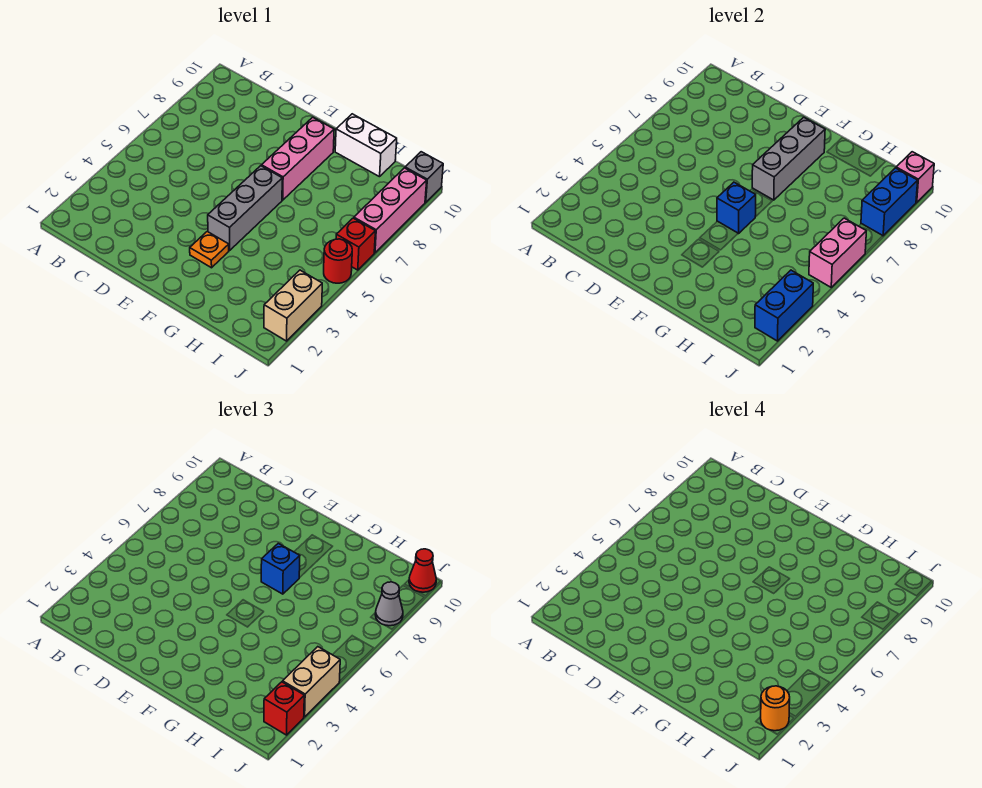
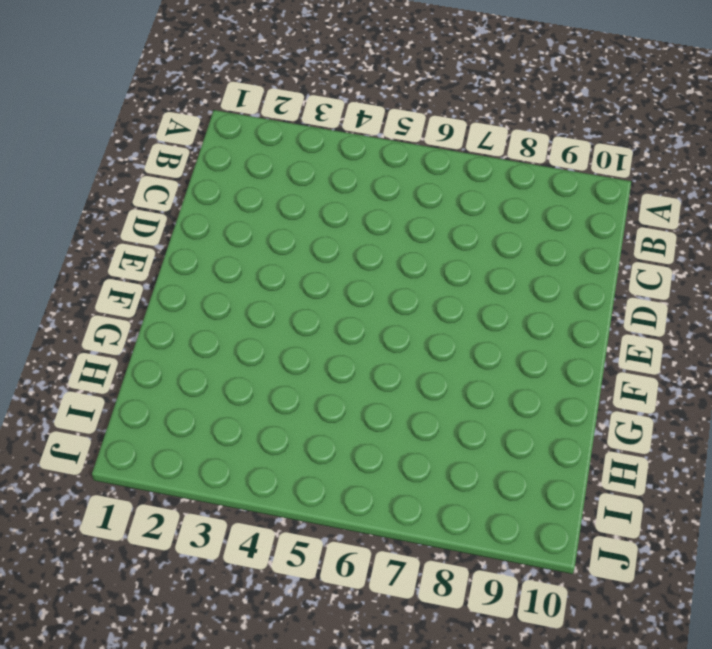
none -> orange 1x1 plate [190,232,229,268]
none -> grey 1x3 brick [208,166,282,250]
none -> pink 1x3 brick [262,117,334,200]

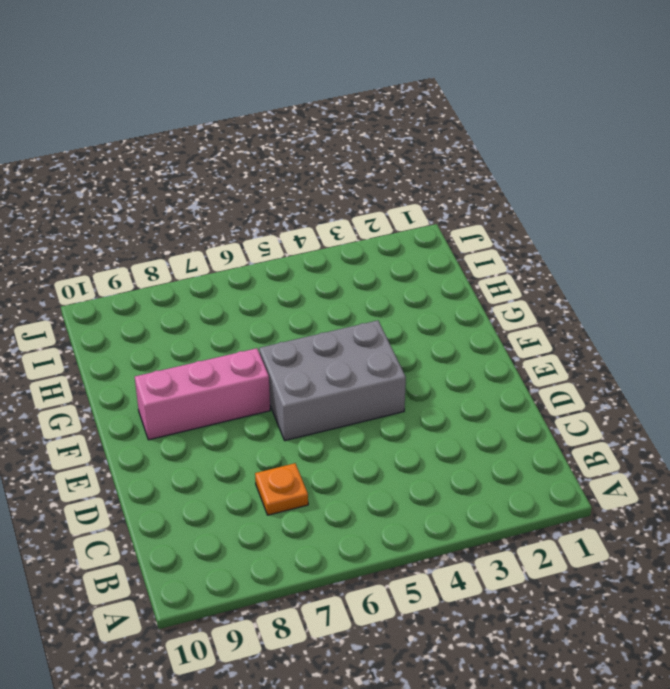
orange 1x1 plate [255,463,308,515] -> orange 1x1 plate moved to [190,232,229,268]
grey 2x3 brick [259,320,406,441] -> grey 1x3 brick [208,166,282,250]
none -> white 1x2 brick [335,114,397,177]
none -> tan 1x2 brick [264,270,322,341]
none -> red 1x1 round brick [324,239,352,283]

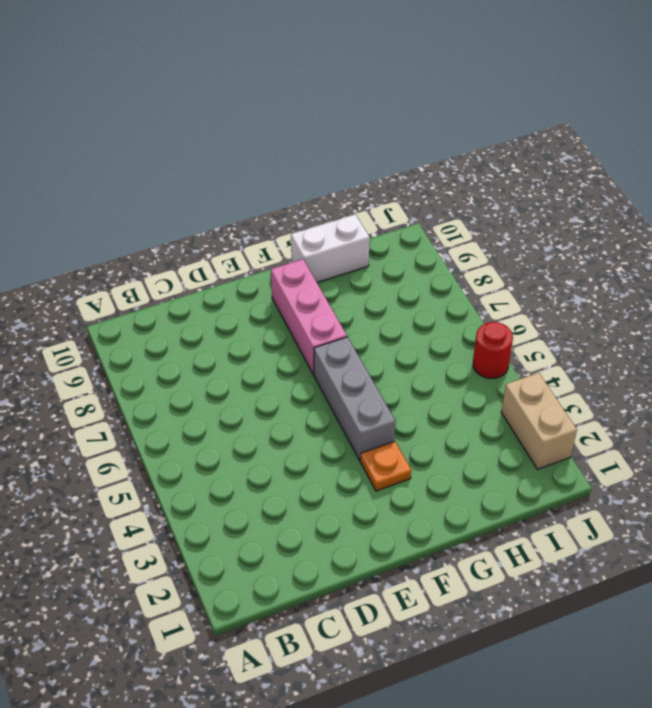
none -> red 1x1 brick [336,218,375,270]
none -> pink 1x3 brick [354,168,427,253]
none -> grey 1x1 brick [405,152,443,202]

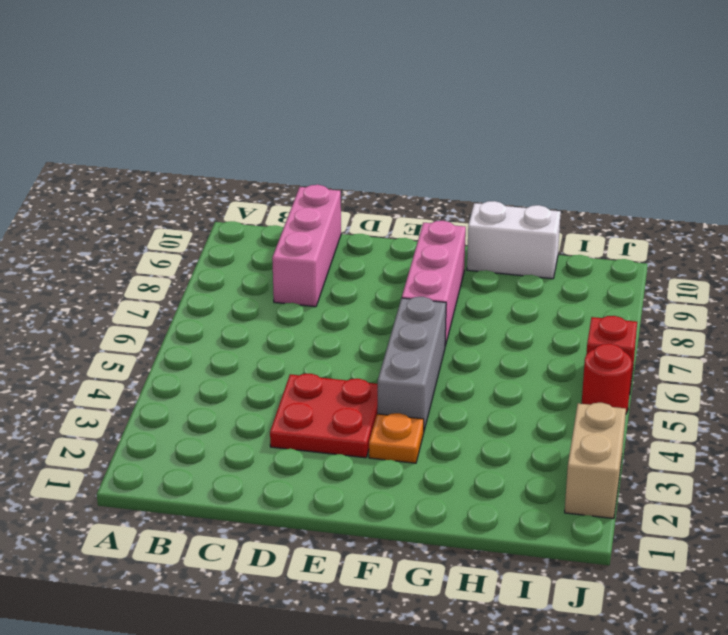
pink 1x3 brick [272,185,341,307] -> pink 1x3 brick moved to [354,168,427,253]
red 2x2 plate [270,374,378,458] -> none
none -> grey 1x1 brick [405,152,443,202]
none -> blue 1x1 brick [717,182,756,234]
none -> grey 1x3 brick [752,117,825,200]

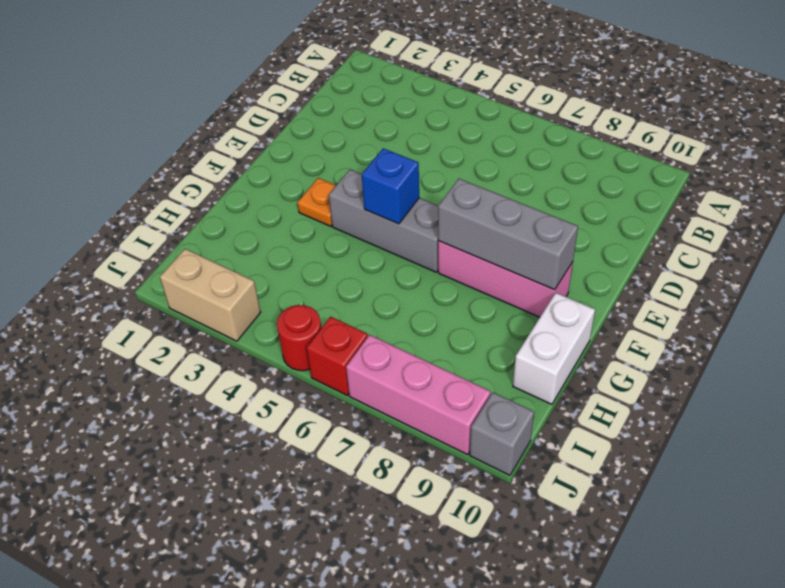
none -> blue 1x2 brick [755,270,813,341]
none -> pink 1x2 brick [809,218,866,287]
none -> blue 1x2 brick [861,168,918,236]

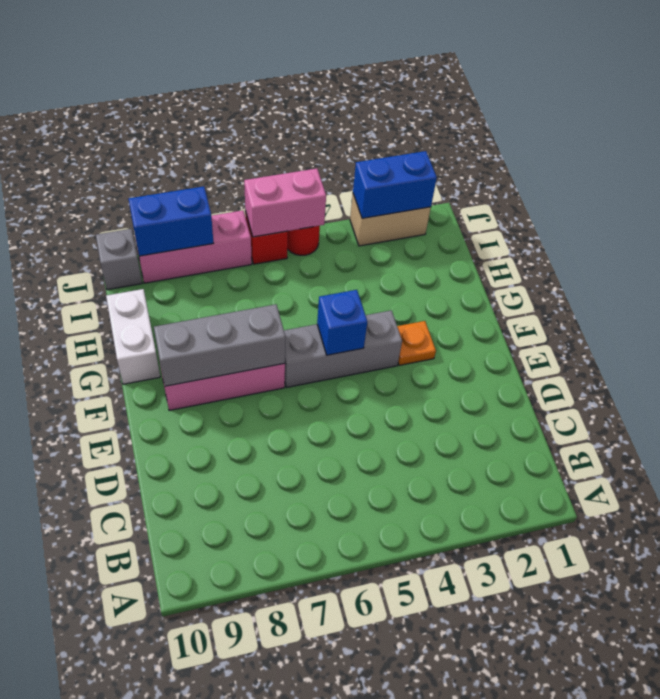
none -> pink 1x1 brick [896,152,934,202]
none -> blue 1x1 brick [261,543,300,594]
none -> red 1x1 brick [264,682,304,735]

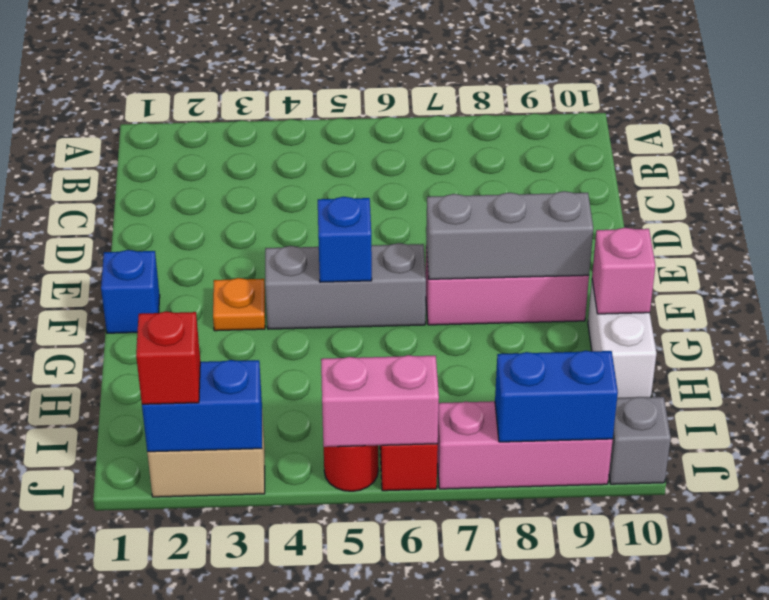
blue 1x1 brick [101,250,160,333] -> blue 1x1 brick moved to [261,543,300,594]
pink 1x1 brick [592,228,655,314] -> pink 1x1 brick moved to [896,152,934,202]
none -> tan 1x2 brick [283,647,340,717]
none -> grey 1x1 cone [375,582,403,626]
none -> red 1x1 cone [409,549,436,592]

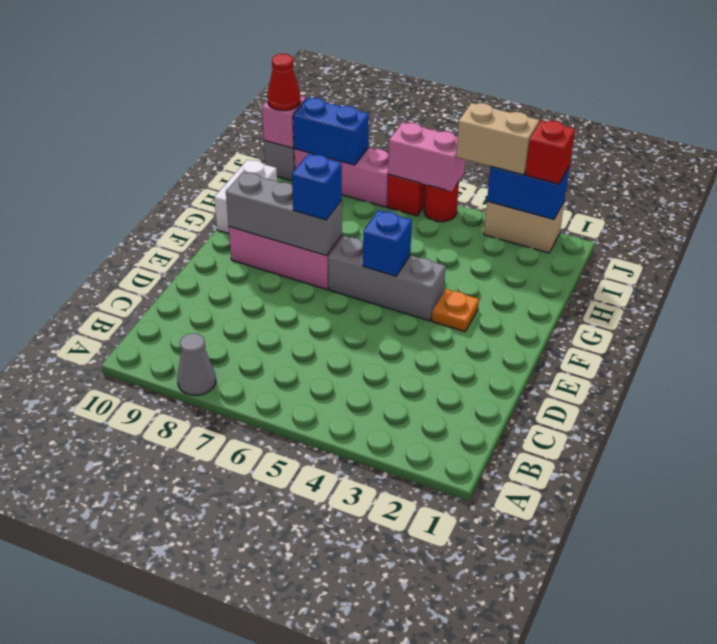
grey 1x1 cone [177,333,216,395] -> grey 1x1 cone moved to [375,582,403,626]
none -> orange 1x1 round brick [761,686,790,731]

